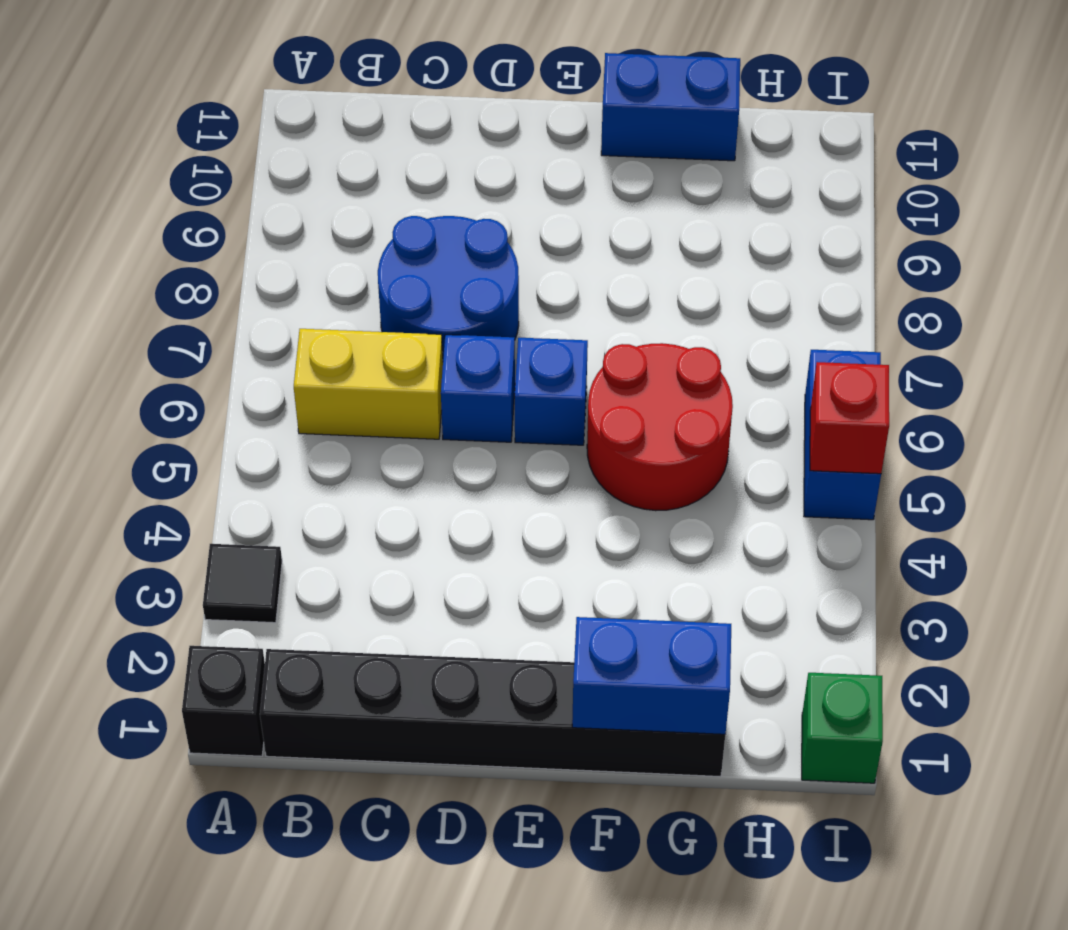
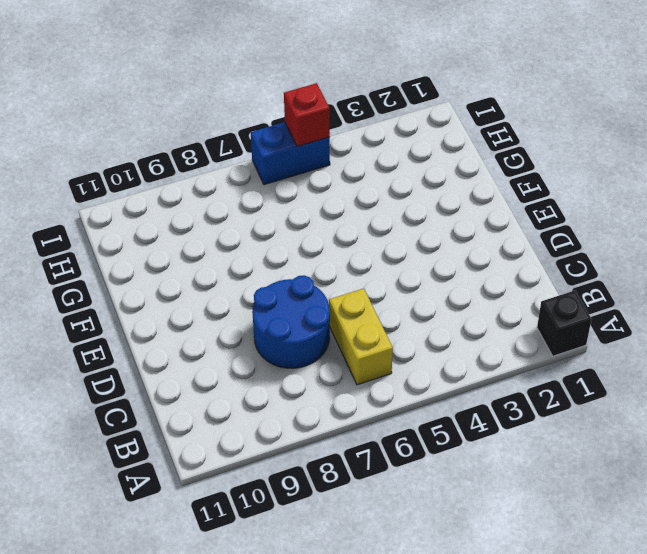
none -> black 1x1 tile [203,544,282,623]
none -> black 1x6 brick [260,649,725,777]
none -> blue 1x1 brick [441,335,515,442]

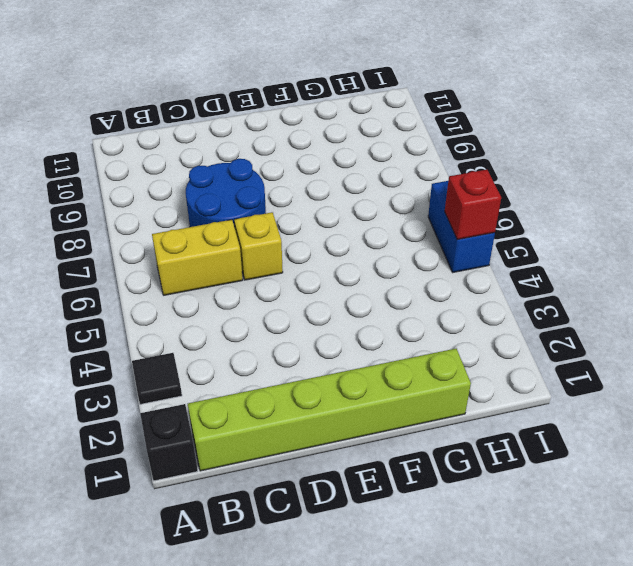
lime 1x6 brick [188,349,471,471] -> black 1x6 brick [260,649,725,777]
yellow 1x1 brick [234,212,283,280] -> blue 1x1 brick [441,335,515,442]
none -> blue 1x1 brick [515,338,588,445]
none -> red 2x2 round brick [587,343,733,511]
none -> blue 1x2 brick [601,53,740,161]

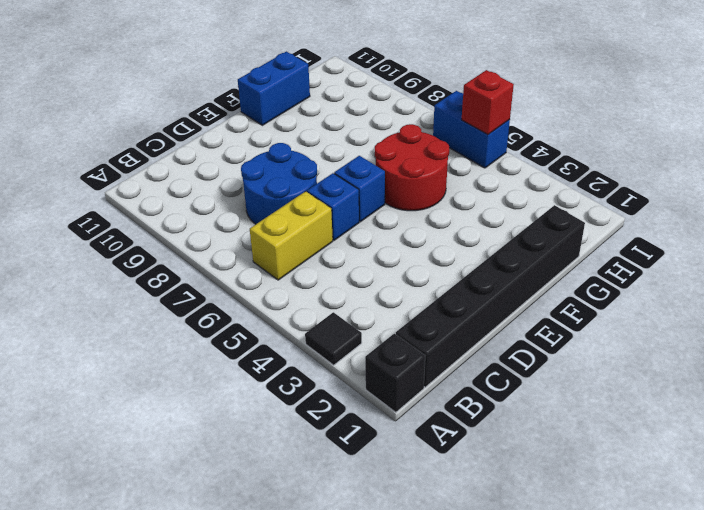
none -> green 1x1 brick [802,673,883,783]
none -> blue 1x2 brick [572,617,731,734]

